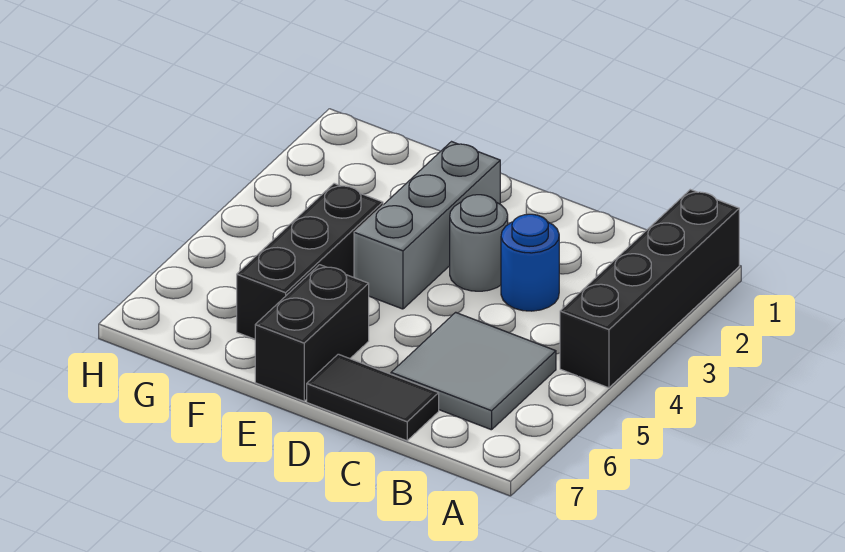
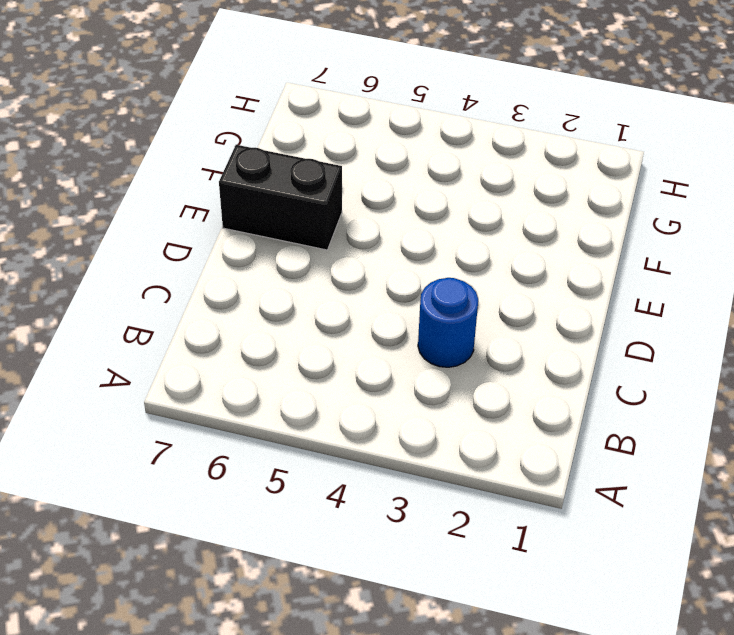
none -> black 1x4 brick [560,190,739,388]
none -> grey 2x2 tile [391,312,556,430]

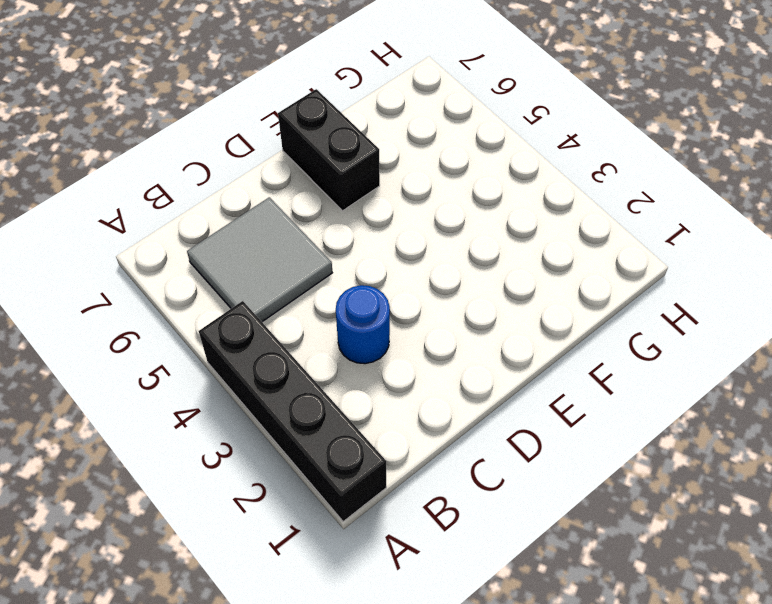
none -> black 1x2 tile [307,354,439,441]
none -> grey 1x1 round brick [450,195,508,291]

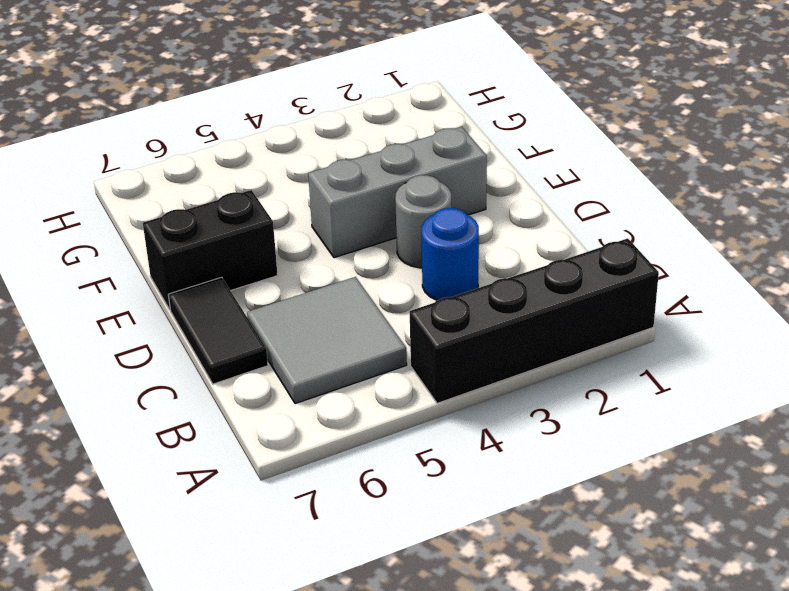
none -> black 1x3 brick [237,183,383,339]

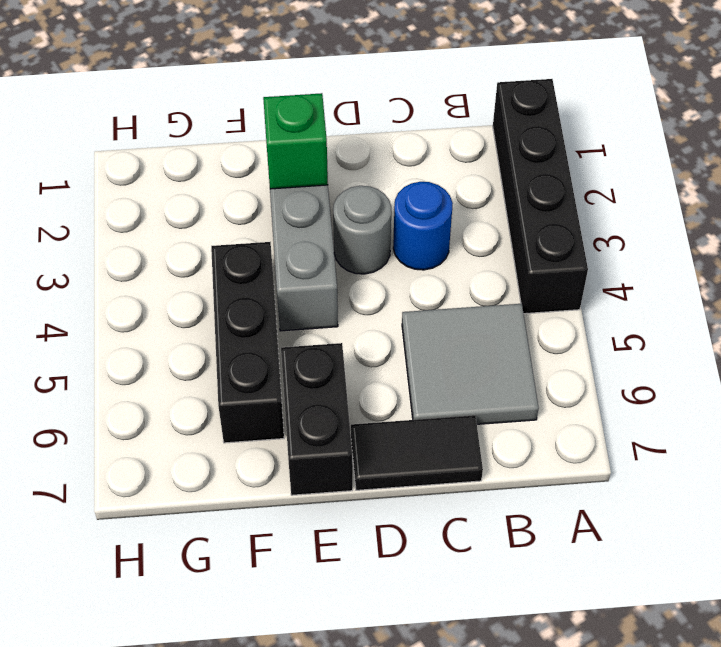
green 1x1 brick [263,93,328,189] -> none

